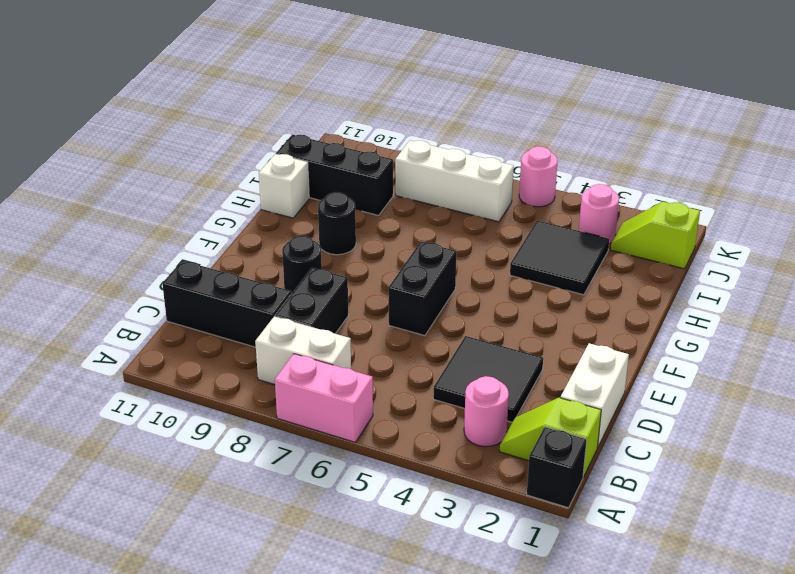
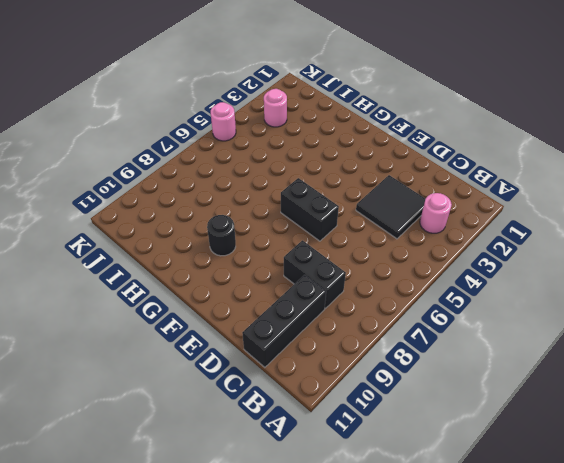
none -> black 1x1 brick [527,427,587,508]
none -> pink 1x2 brick [275,354,373,442]
none -> lime 1x2 slope [500,398,601,477]

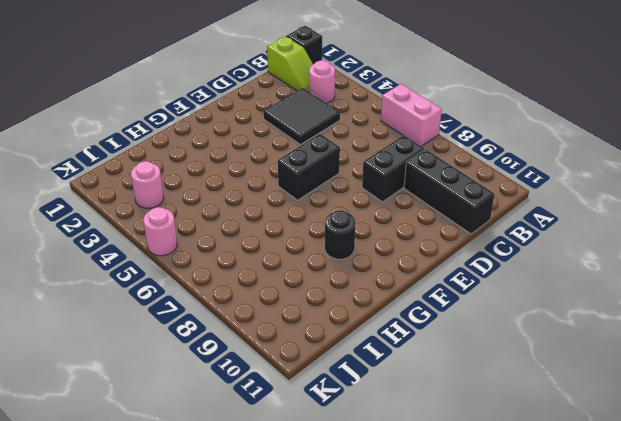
none -> white 1x2 brick [255,316,351,385]
none -> white 1x2 brick [561,343,629,446]
none -> black 1x1 round brick [282,236,322,292]

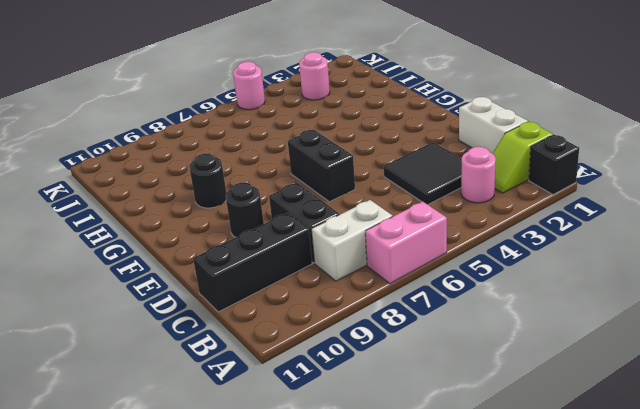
none -> black 2x2 tile [510,221,609,295]
none -> white 1x1 brick [259,154,309,218]
none -> black 1x3 brick [276,135,393,215]

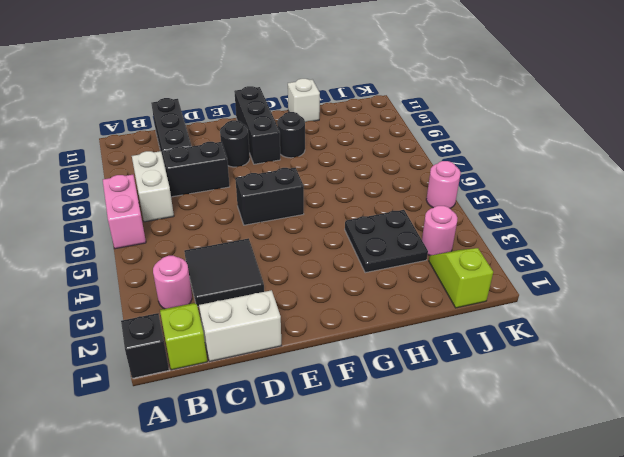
black 1x3 brick [234,86,280,164] -> black 1x3 brick moved to [276,135,393,215]
black 2x2 plate [345,210,428,273] -> black 2x2 tile [510,221,609,295]
none -> white 1x3 brick [395,140,514,222]

